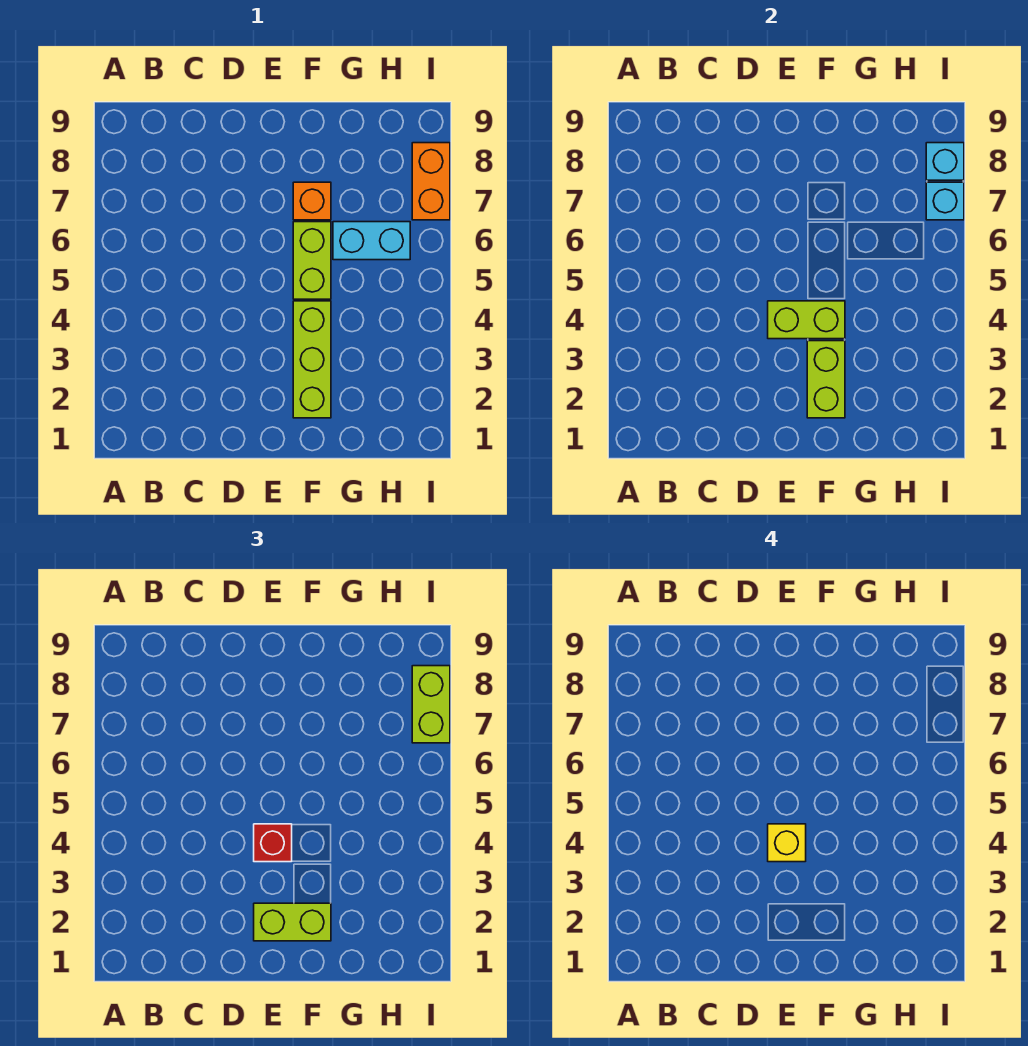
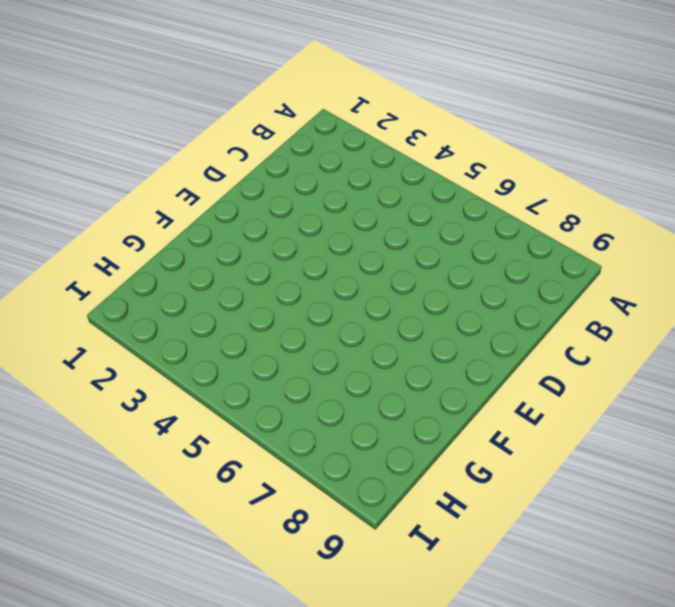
none -> lime 1x3 brick [293,301,331,418]
none -> lime 1x2 brick [293,222,331,299]
none -> orange 1x1 brick [293,182,331,220]

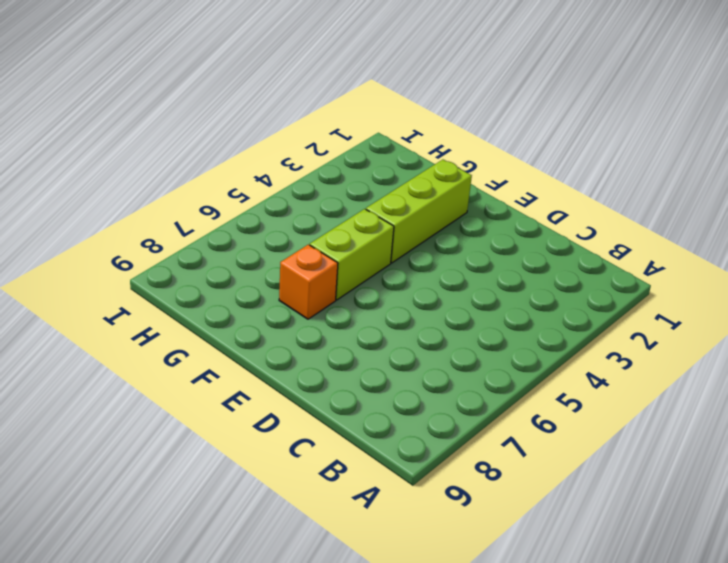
none -> cyan 1x2 brick [333,222,410,260]
none -> orange 1x2 brick [412,143,450,220]
none -> lime 1x2 brick [768,301,845,339]

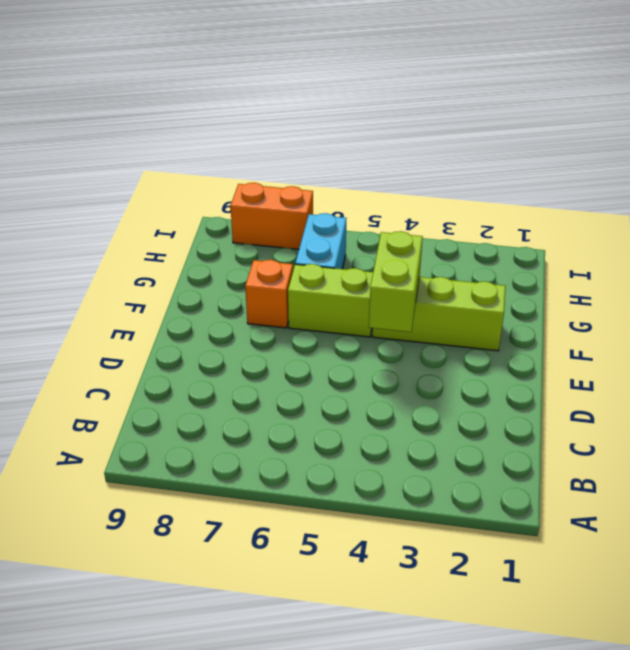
none -> lime 1x2 brick [807,341,845,418]
none -> cyan 1x1 brick [926,182,964,220]
none -> cyan 1x1 brick [926,143,964,180]

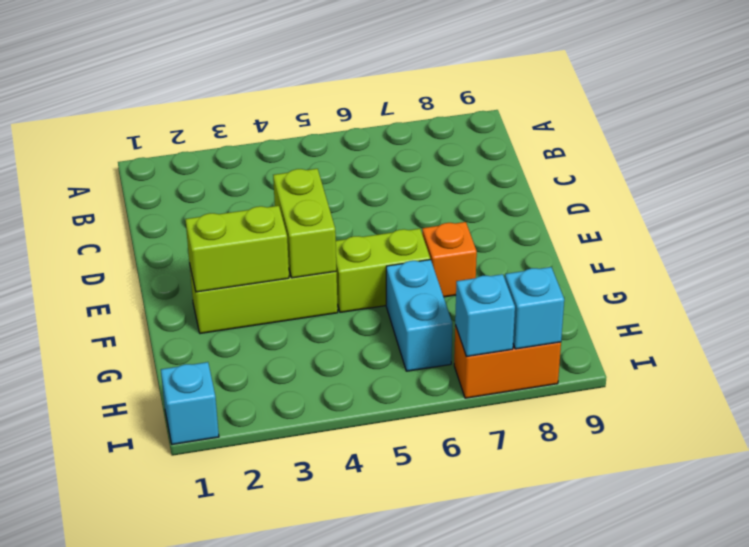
cyan 1x1 brick [161,362,219,444] -> none
none -> lime 1x2 brick [254,903,331,941]
none -> red 1x1 brick [254,824,292,862]
none -> lime 1x2 brick [412,666,450,743]

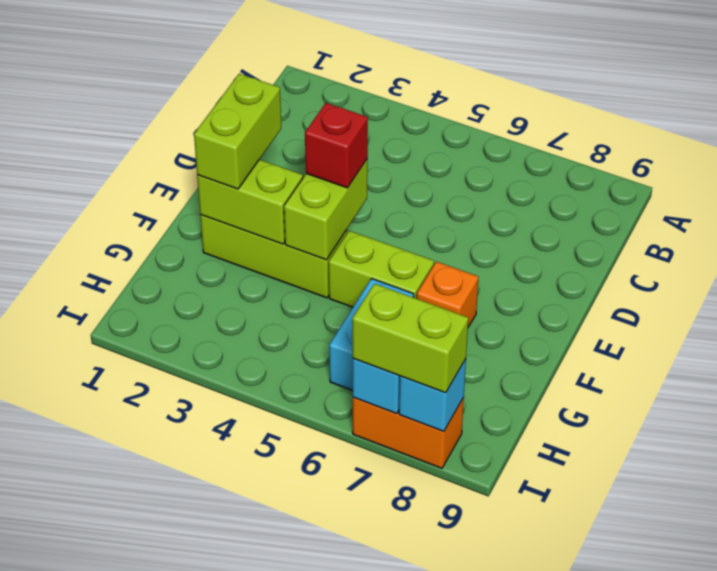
none -> yellow 1x1 brick [768,824,806,862]

